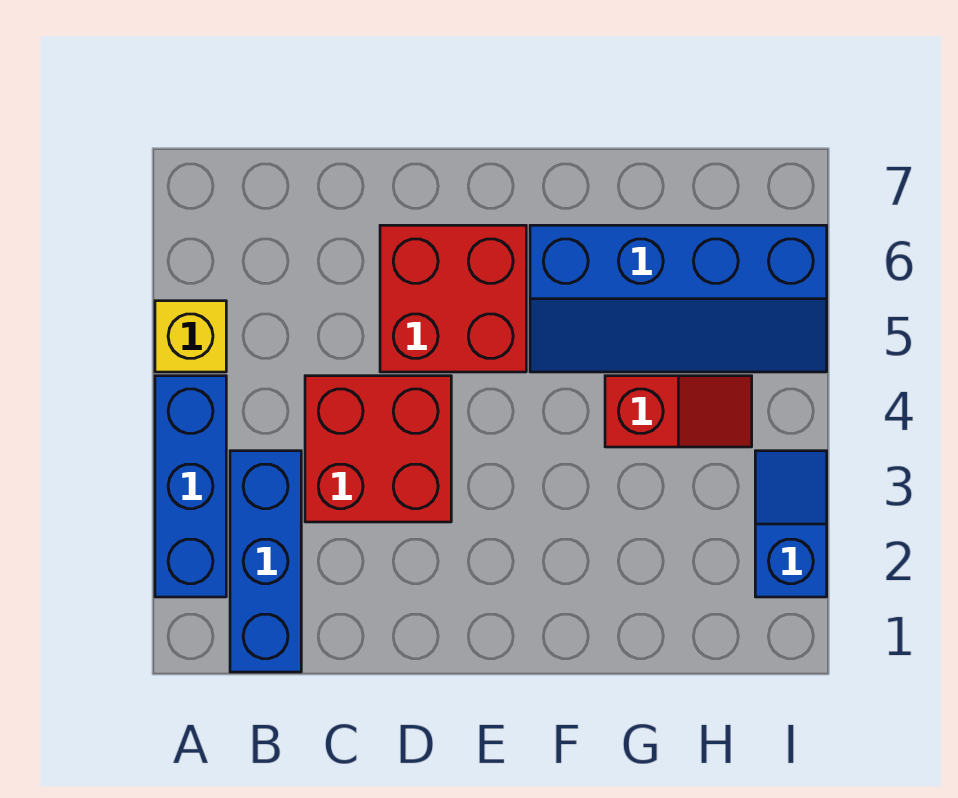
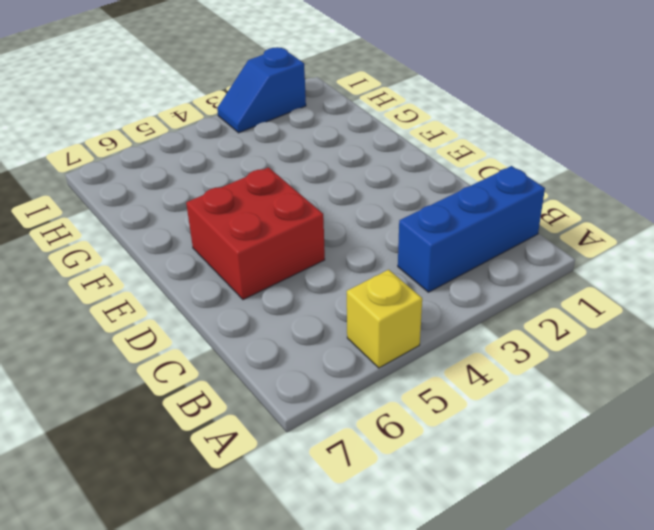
none -> blue 1x3 brick [155,376,226,597]
none -> red 2x2 brick [305,376,451,522]

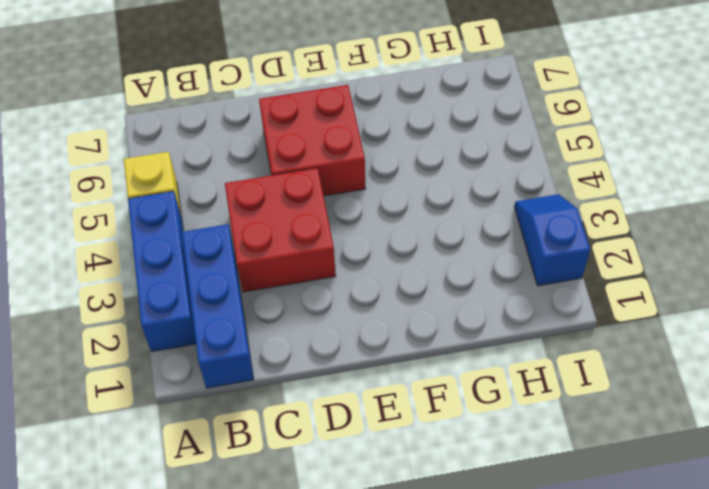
none -> blue 2x4 slope [530,225,827,372]
none -> red 1x2 slope [605,376,752,447]

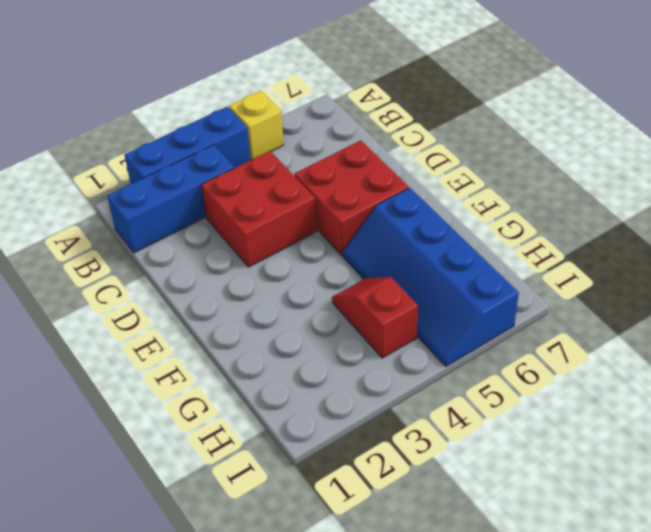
red 1x2 slope [332,277,418,358] -> red 1x2 slope turned to [605,376,752,447]
none -> blue 1x2 slope [755,451,827,597]

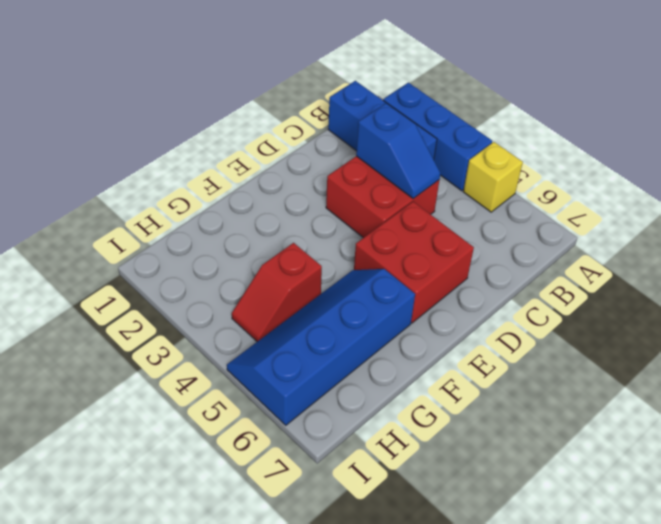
blue 1x2 slope [356,103,441,199] -> blue 1x2 slope moved to [755,451,827,597]

